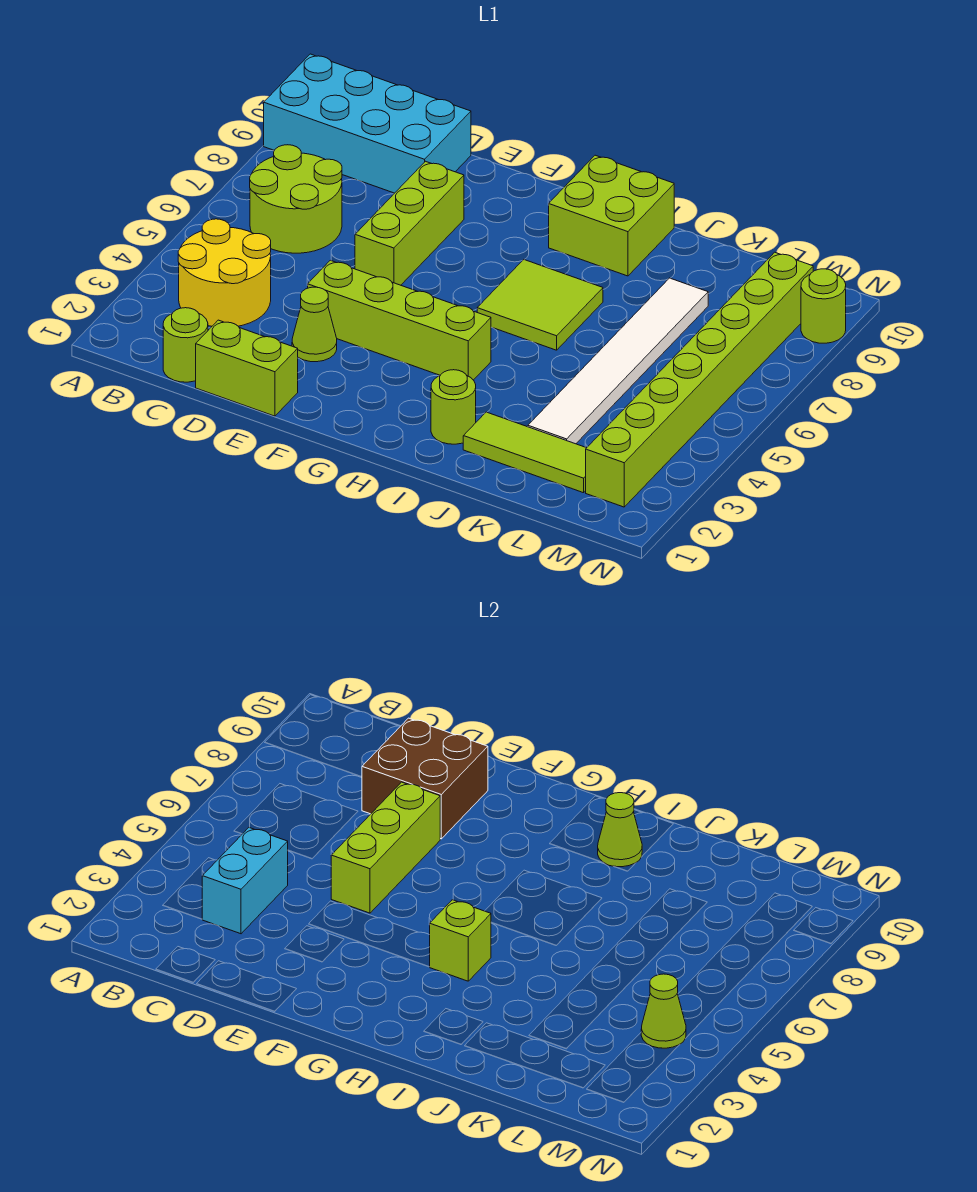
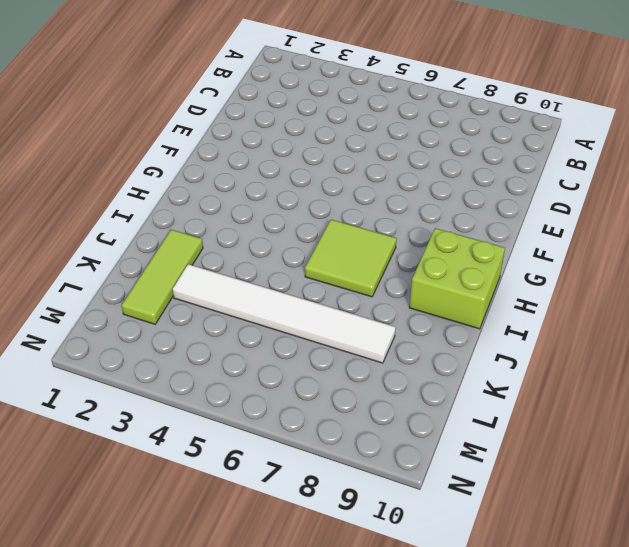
none -> cyan 2x4 brick [264,54,471,193]
none -> yellow 2x2 round brick [178,219,271,326]
none -> lime 2x2 round brick [250,145,342,253]

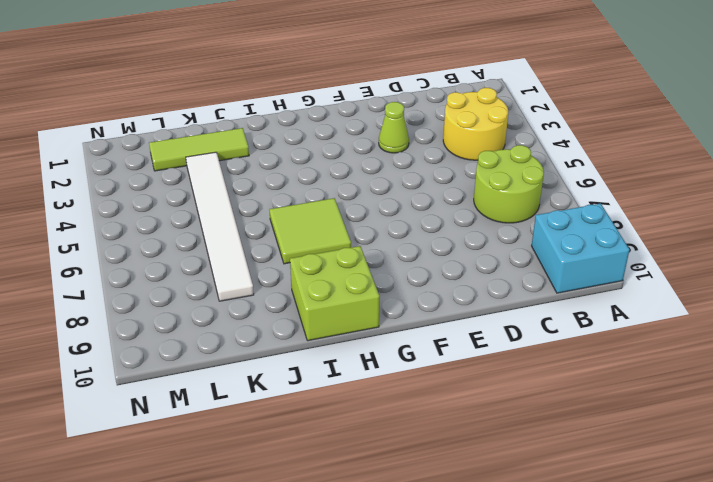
cyan 2x2 brick [532,204,629,293] -> cyan 2x4 brick [264,54,471,193]
none -> lime 1x1 round brick [163,308,208,382]
none -> lime 1x2 brick [196,320,298,416]
none -> lime 1x4 brick [308,260,491,380]

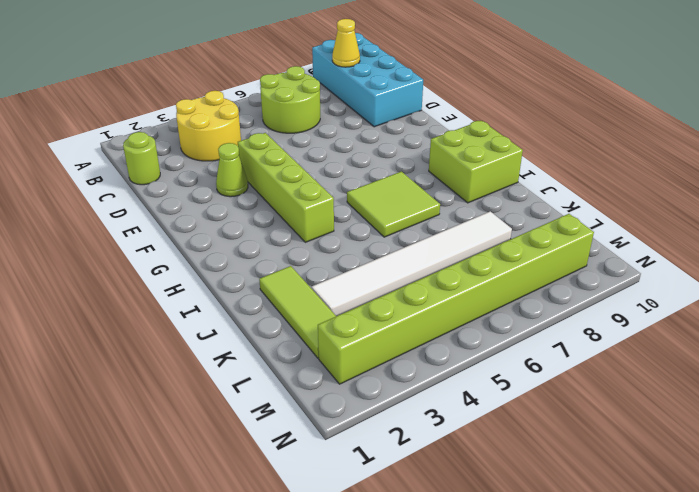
yellow 1x1 cone [332,19,360,67] -> none
none -> lime 1x2 brick [196,320,298,416]
none -> lime 1x3 brick [355,161,464,285]
none -> lime 1x1 round brick [431,370,476,444]

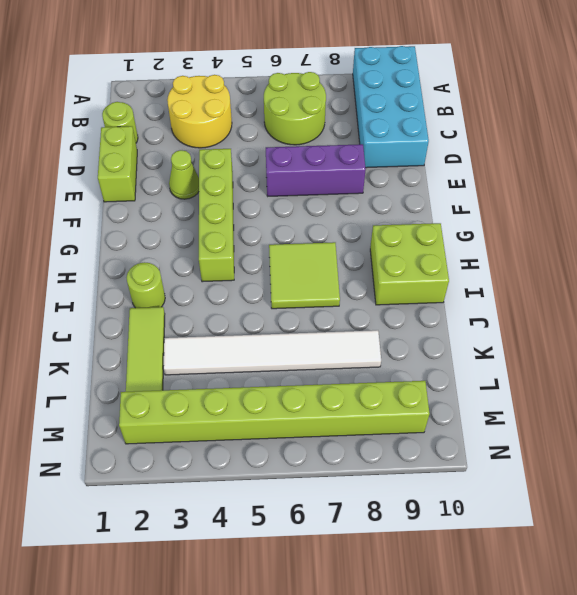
purple 1x3 brick [266,144,366,196] -> lime 1x3 brick [355,161,464,285]
none -> lime 1x1 round brick [801,269,846,343]
none -> cyan 1x2 brick [202,827,288,934]
none -> brown 2x2 brick [362,718,488,839]

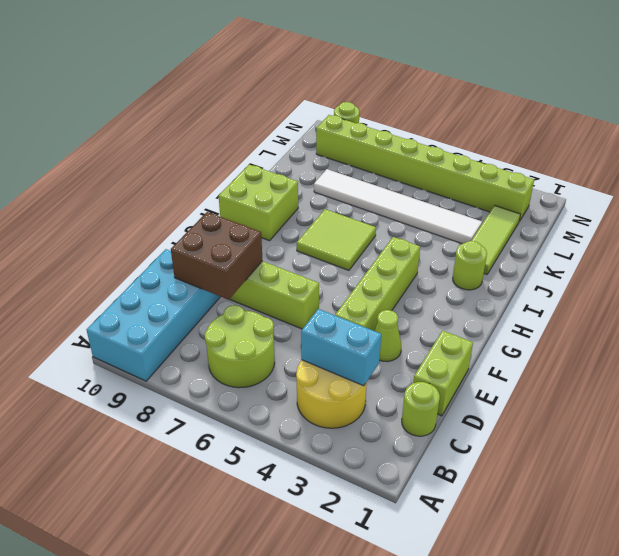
none -> lime 1x3 brick [331,782,440,913]
none -> lime 1x1 brick [430,900,491,981]
none -> lime 1x1 cone [598,793,642,867]

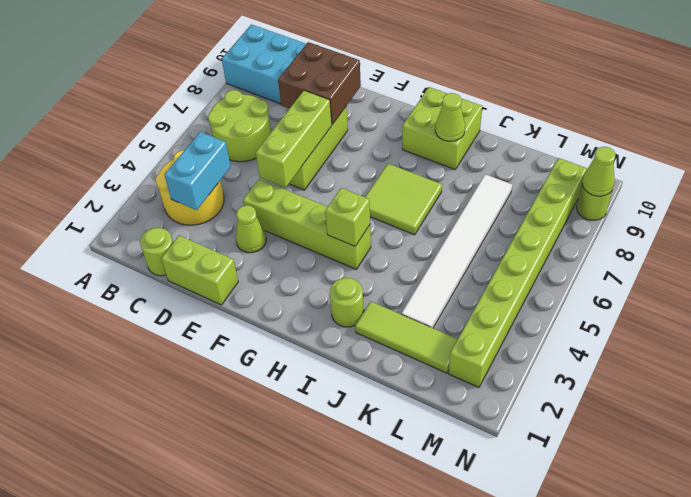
lime 1x1 cone [582,147,615,196] -> lime 1x1 cone moved to [641,974,686,1048]

